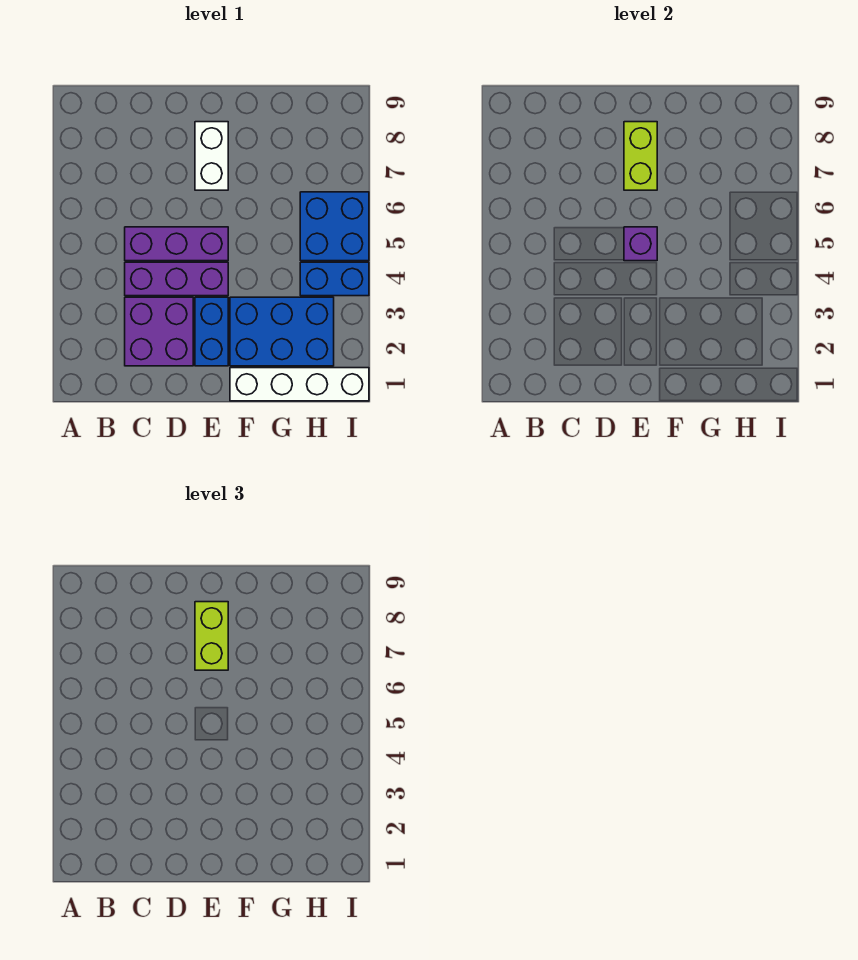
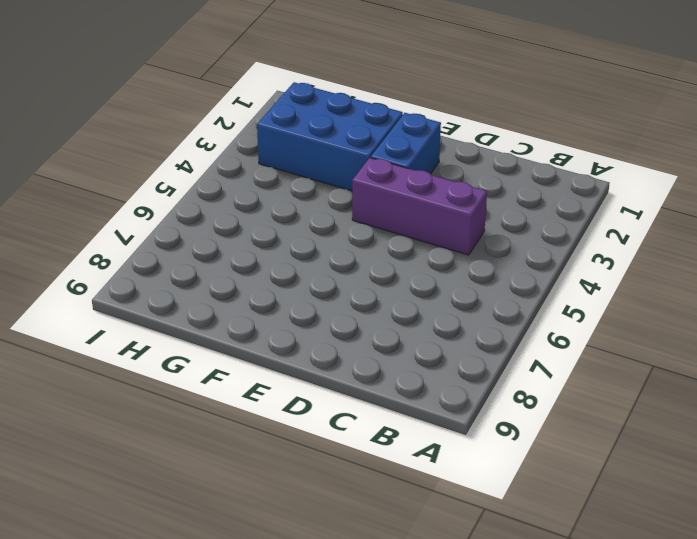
none -> purple 2x2 brick [125,297,193,366]
none -> purple 1x3 brick [125,227,228,261]
none -> white 1x2 brick [195,122,228,190]

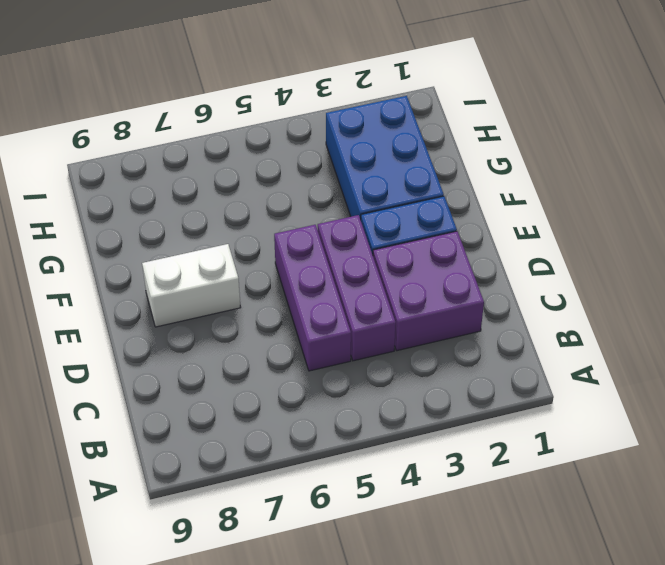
none -> white 1x4 brick [230,368,369,401]
none -> blue 1x2 brick [300,262,369,296]
none -> blue 2x2 brick [300,192,369,261]

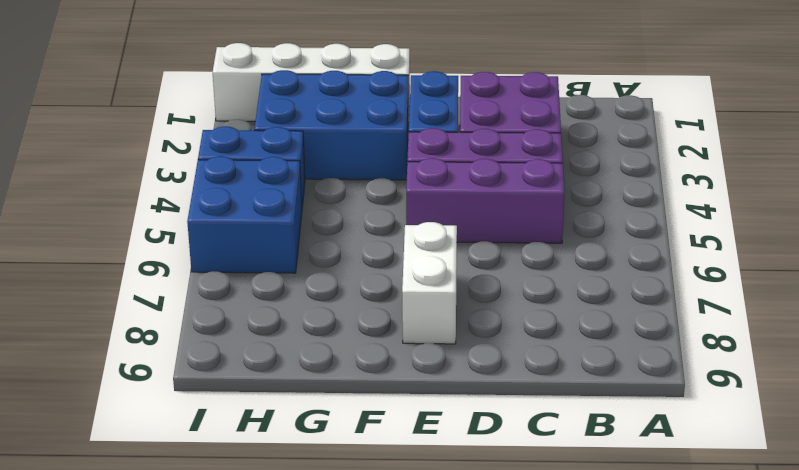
none -> purple 1x1 brick [624,227,657,261]
none -> lime 1x2 brick [624,122,657,190]
none -> lime 1x2 brick [195,602,228,670]

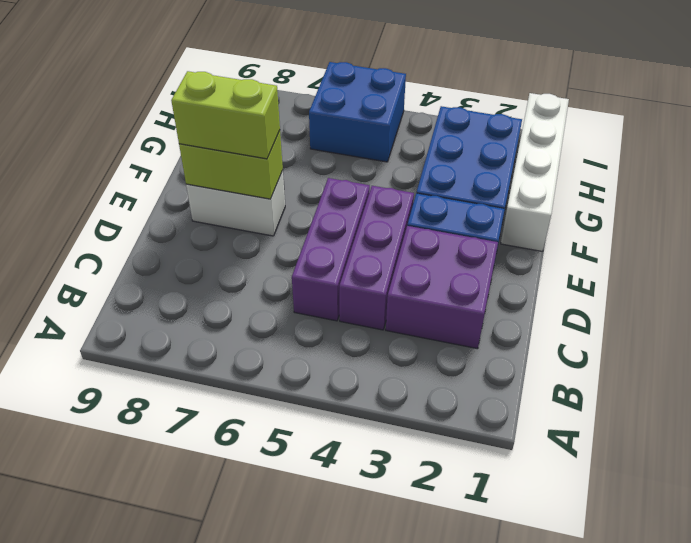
none -> blue 1x2 brick [300,262,369,296]
none -> purple 1x1 brick [624,227,657,261]

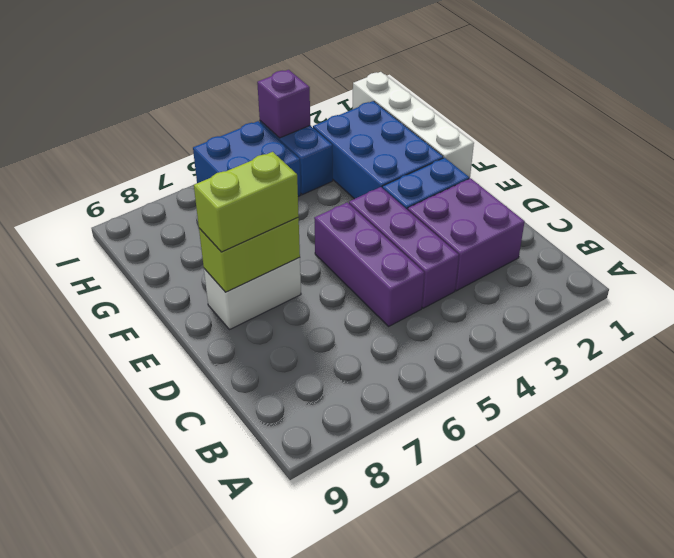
purple 1x1 brick [257,70,310,138] -> purple 1x1 brick moved to [624,227,657,261]

